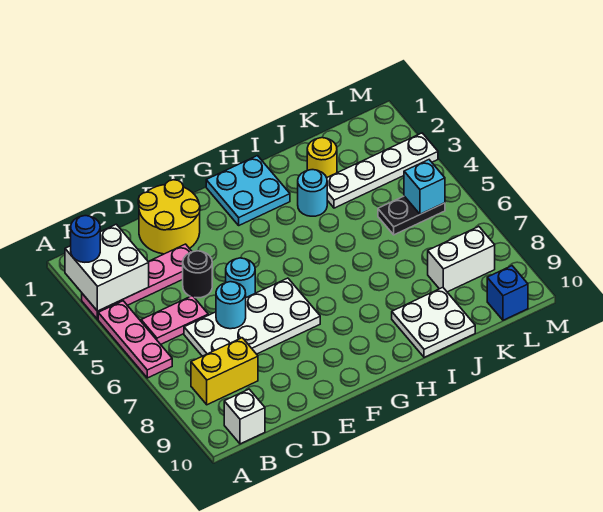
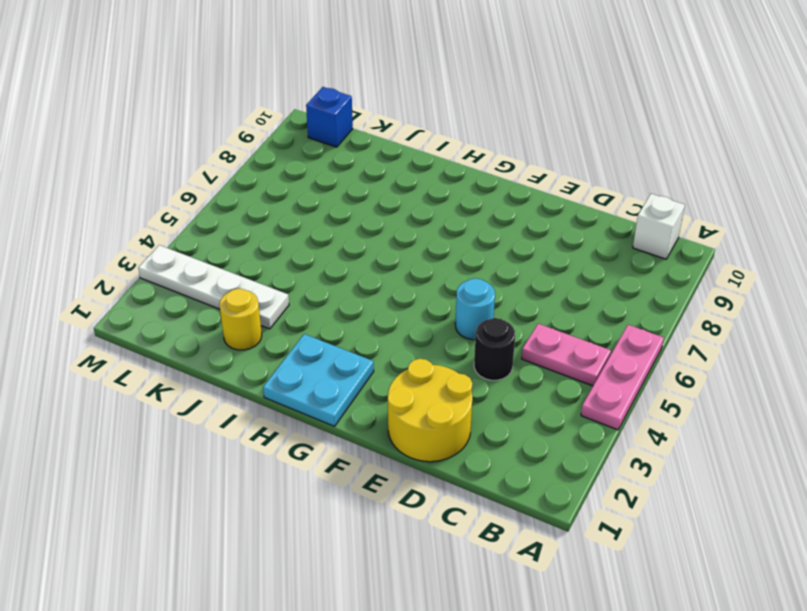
none -> pink 1x4 plate [82,244,192,319]
none -> yellow 1x2 brick [191,338,258,405]
none -> white 2x4 plate [184,278,320,356]

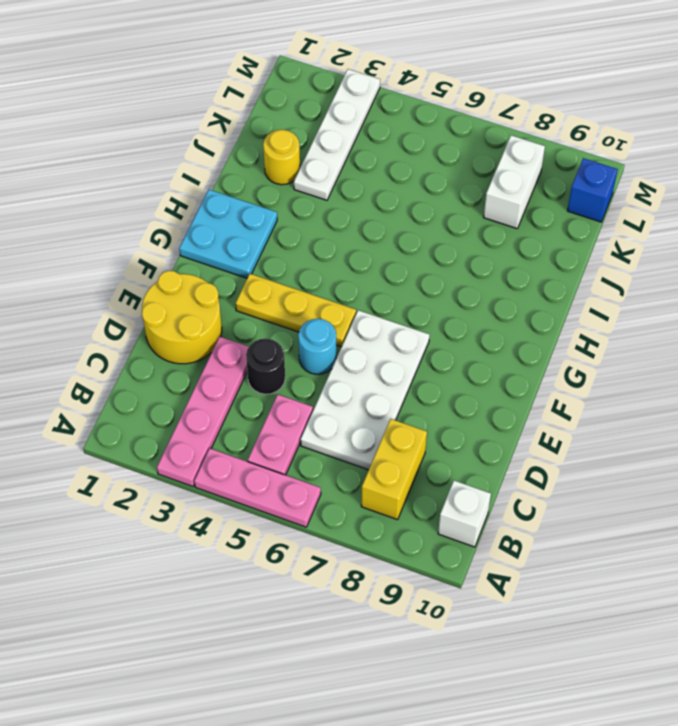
yellow 1x3 plate [235,274,356,347] -> none
none -> cyan 1x1 round brick [298,170,327,216]
none -> white 2x2 plate [392,287,475,357]
none -> black 1x2 plate [378,196,445,235]

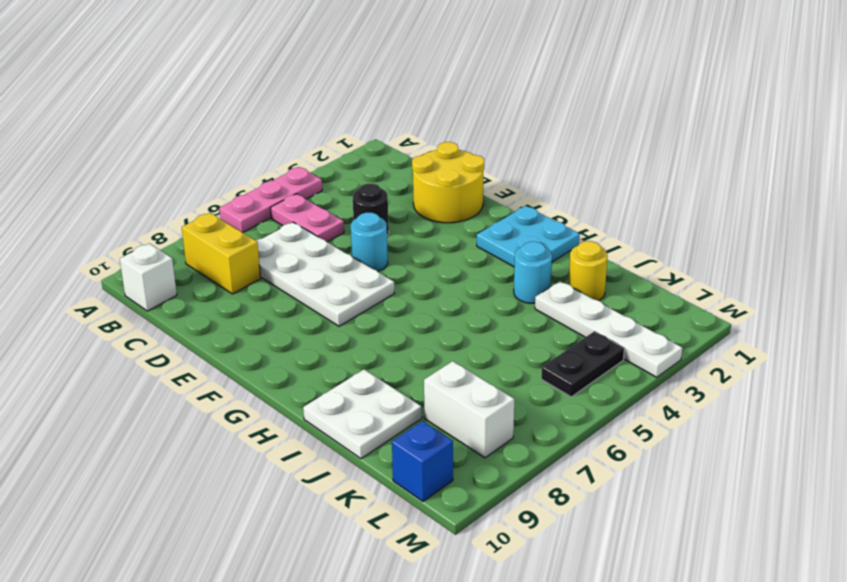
black 1x2 plate [541,331,624,397] -> black 1x2 plate turned to [378,196,445,235]
none -> pink 1x4 plate [82,244,192,319]
none -> white 2x2 brick [65,224,149,311]
none -> cyan 1x1 round brick [216,282,246,329]

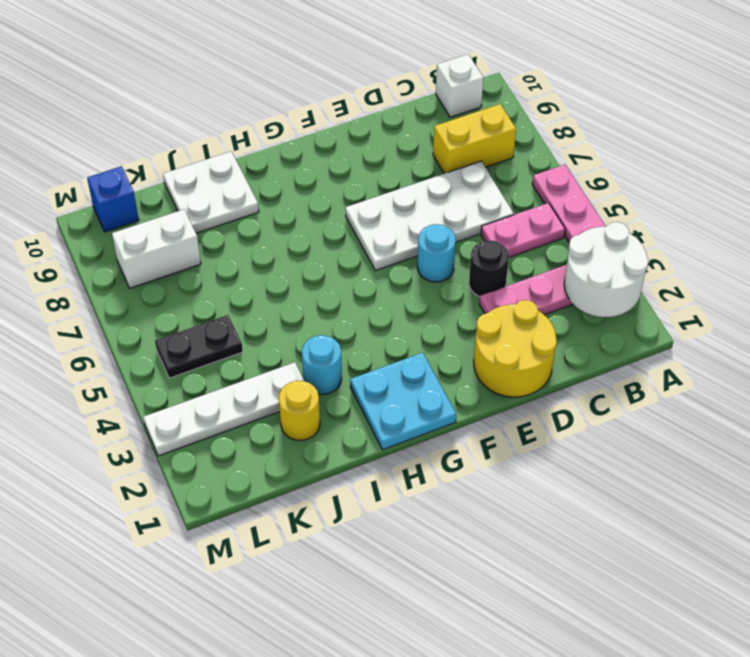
white 2x2 round brick [564,222,648,317] -> white 2x2 brick [65,224,149,311]
none -> cyan 1x1 round brick [216,282,246,329]
none -> cyan 1x1 brick [404,160,445,214]
none -> blue 1x1 round brick [71,216,100,262]

